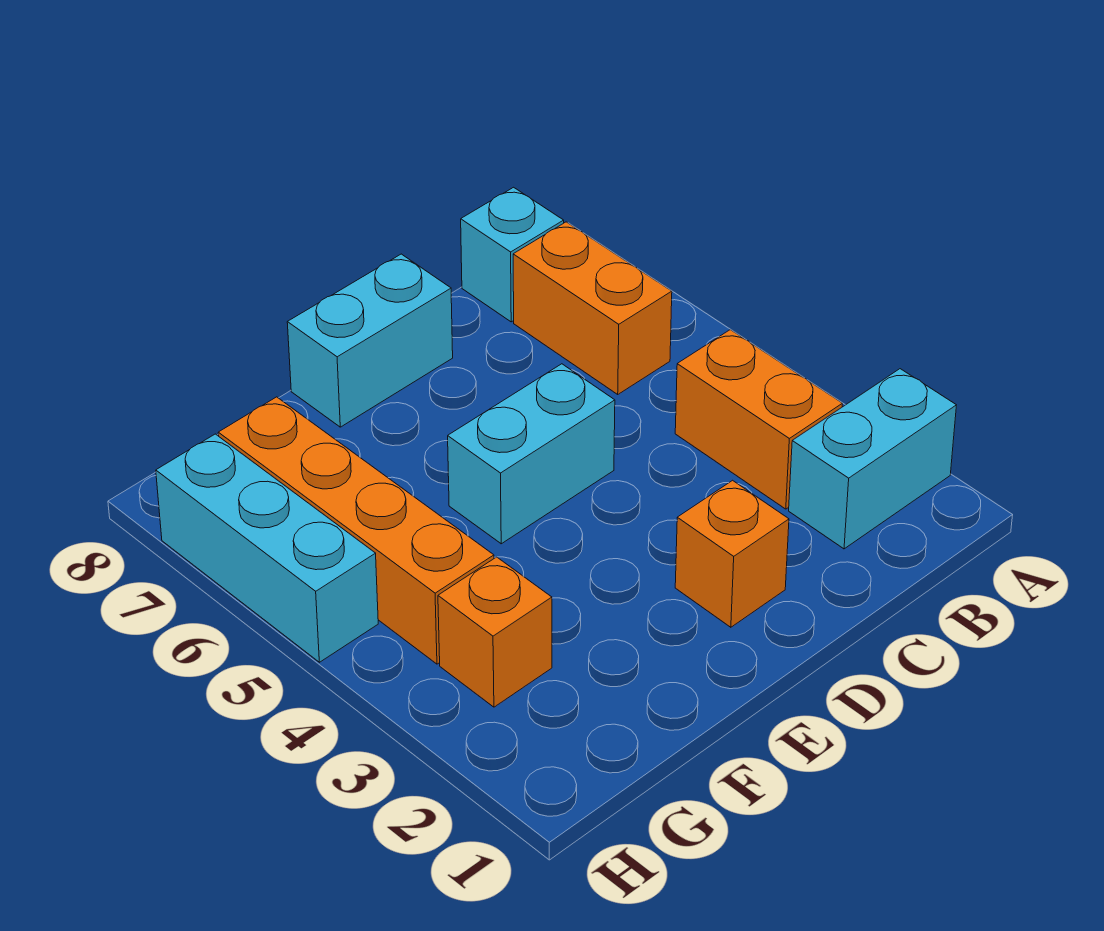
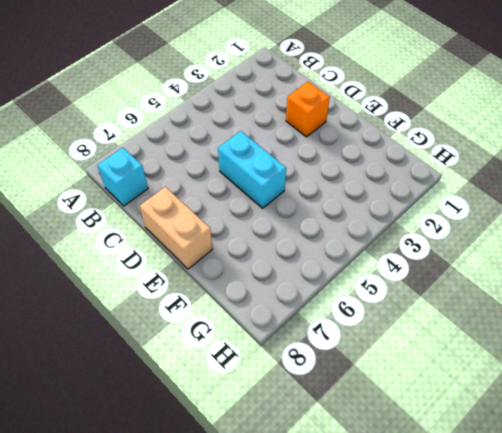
tan 1x2 brick [140,187,213,269] -> cyan 1x2 brick [287,254,453,427]
none -> cyan 1x2 brick [789,369,956,549]
none -> orange 1x2 brick [675,330,843,509]

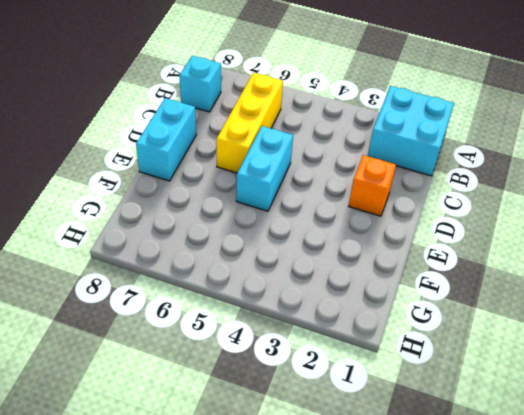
cyan 2x2 brick [368,86,454,176] -> cyan 1x2 brick [789,369,956,549]
yellow 1x3 brick [216,73,283,173] -> orange 1x2 brick [513,222,672,394]
none -> orange 1x2 brick [675,330,843,509]
none -> orange 1x1 brick [438,557,552,707]

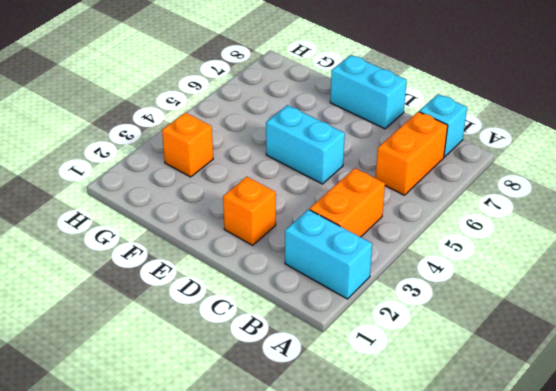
none -> orange 1x4 brick [218,397,494,664]
none -> cyan 1x3 brick [156,434,378,662]

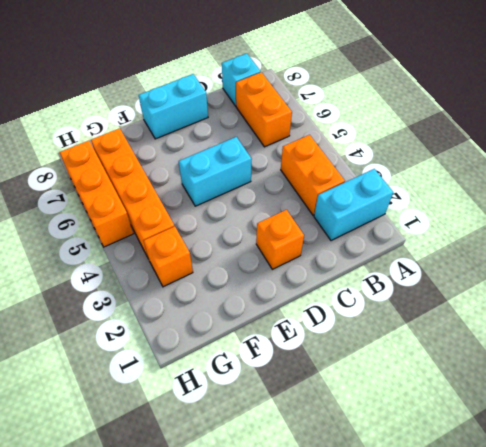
orange 1x3 brick [59,141,133,247] -> cyan 1x3 brick [156,434,378,662]

